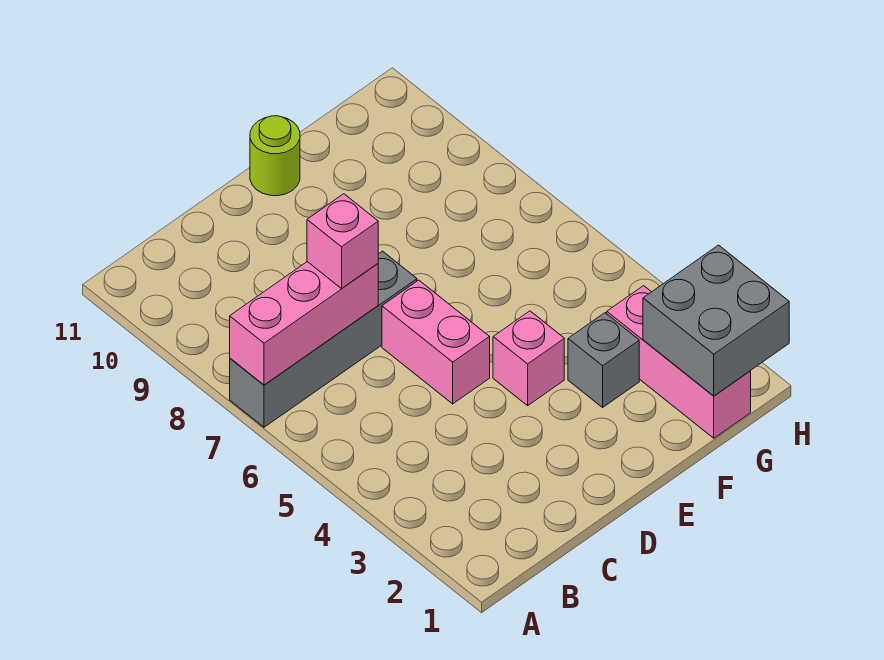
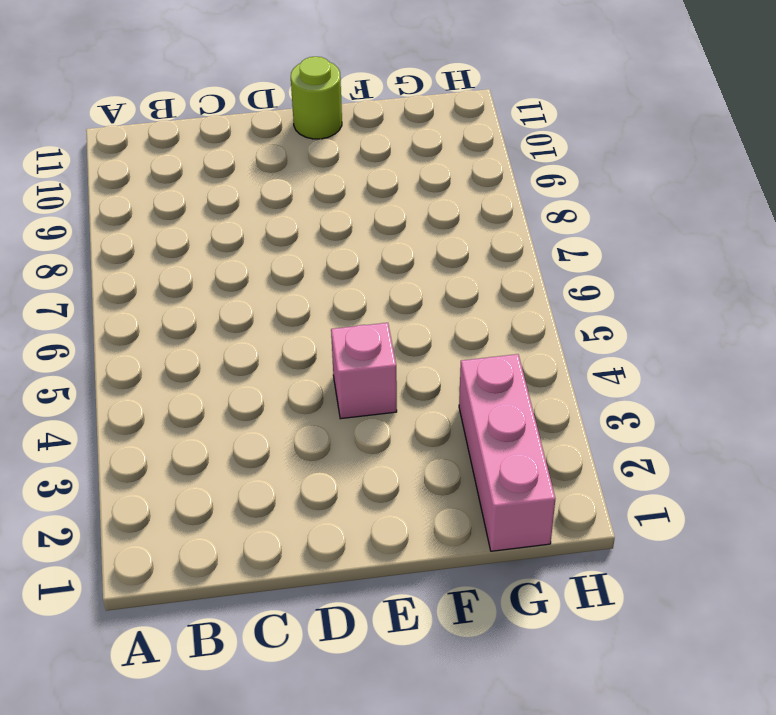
none -> grey 1x4 brick [230,251,417,427]
none -> pink 1x2 brick [382,280,490,404]

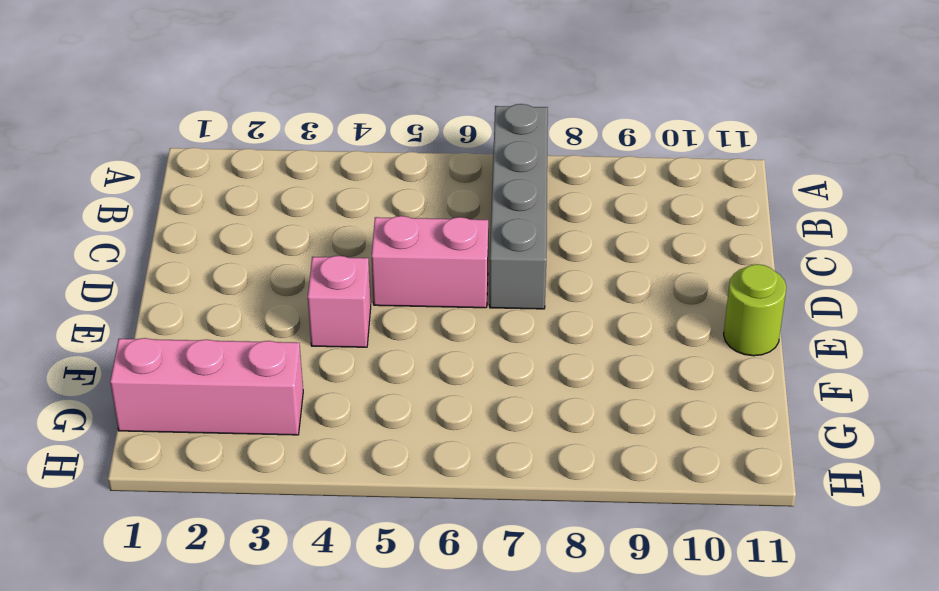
none -> grey 1x1 brick [568,313,639,407]
none -> pink 1x3 brick [230,262,378,385]

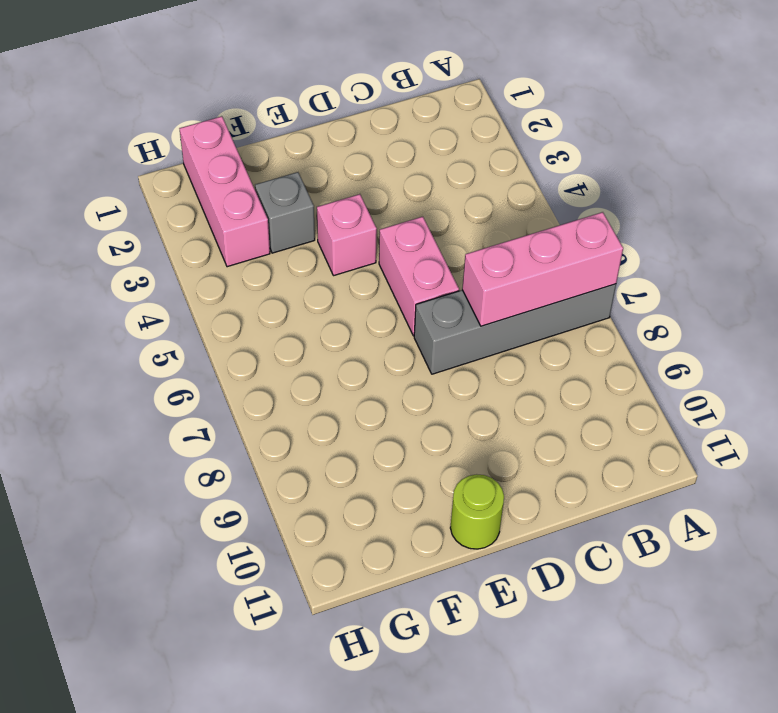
none -> grey 2x2 brick [643,245,789,396]
none -> pink 1x1 brick [307,194,378,289]

